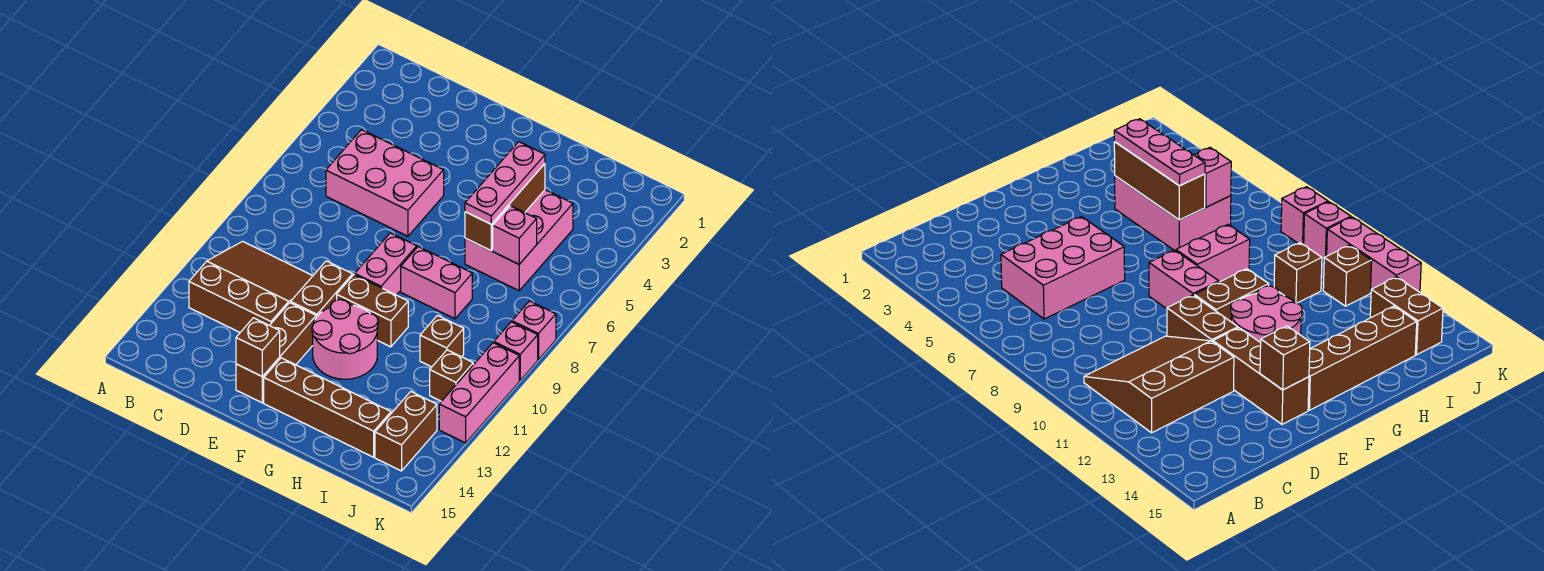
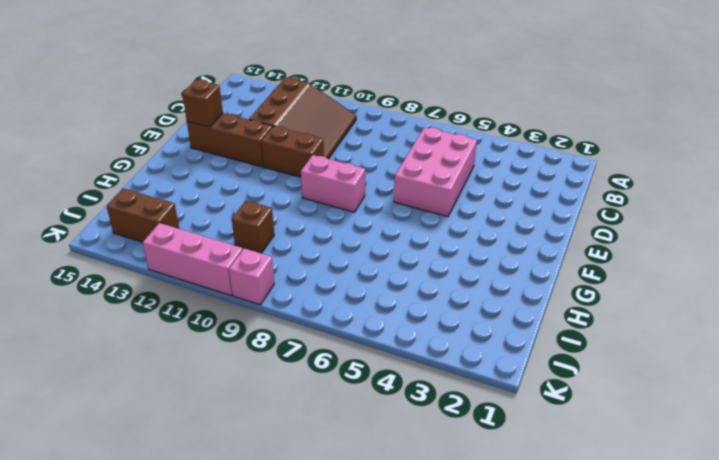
none -> brown 1x2 brick [337,275,408,347]
none -> pink 2x2 round brick [312,300,378,379]
none -> brown 1x4 brick [264,358,391,457]

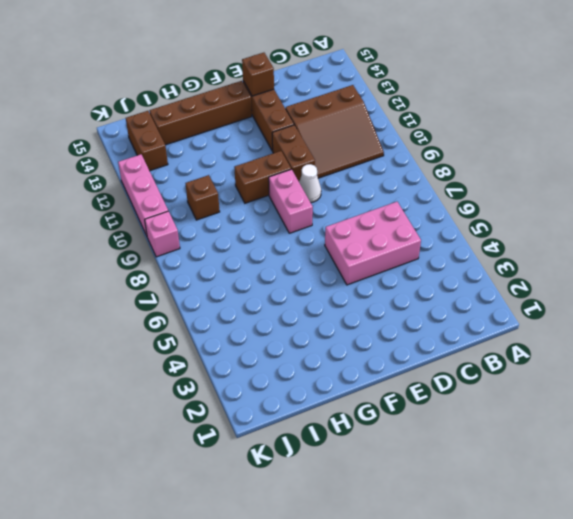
white 1x1 cone [299,164,321,203] -> none
none -> pink 2x2 round brick [312,300,378,379]
none -> pink 1x2 brick [401,247,472,319]
none -> pink 2x3 brick [465,190,573,291]

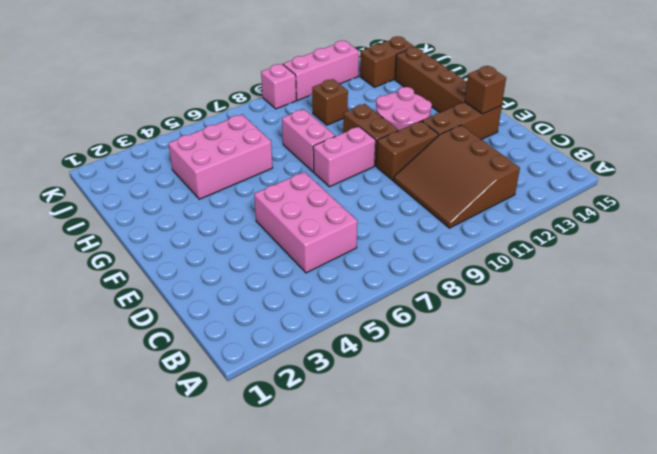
none -> brown 1x1 brick [430,350,473,401]
none -> pink 1x1 brick [512,301,556,360]
none -> brown 1x3 brick [465,164,545,251]

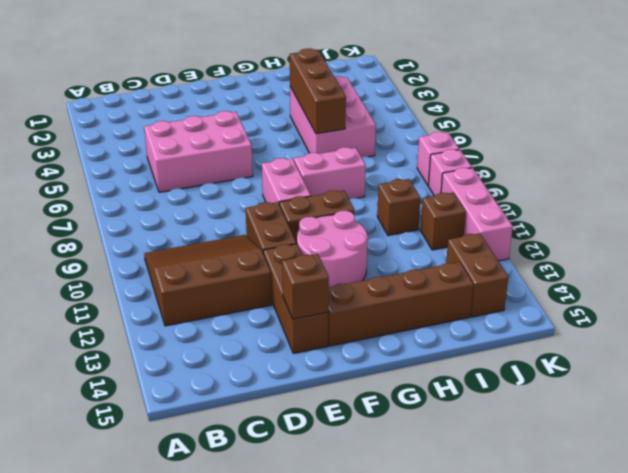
none -> pink 1x1 brick [493,206,537,264]
none -> pink 1x3 plate [465,142,545,224]

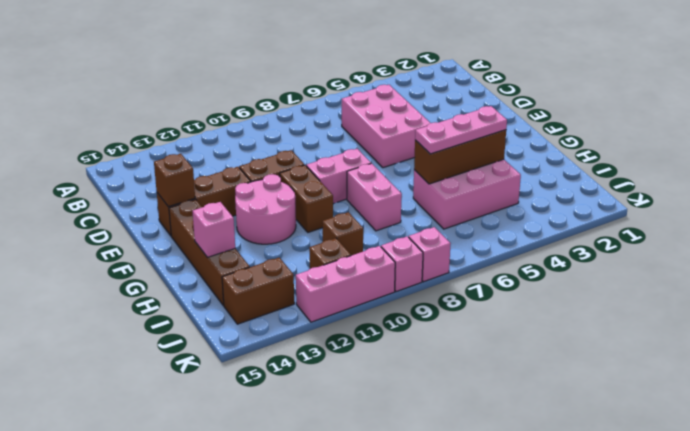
pink 1x1 brick [192,202,235,257] -> pink 1x1 brick moved to [493,206,537,264]
none -> brown 3x3 slope [189,241,312,332]

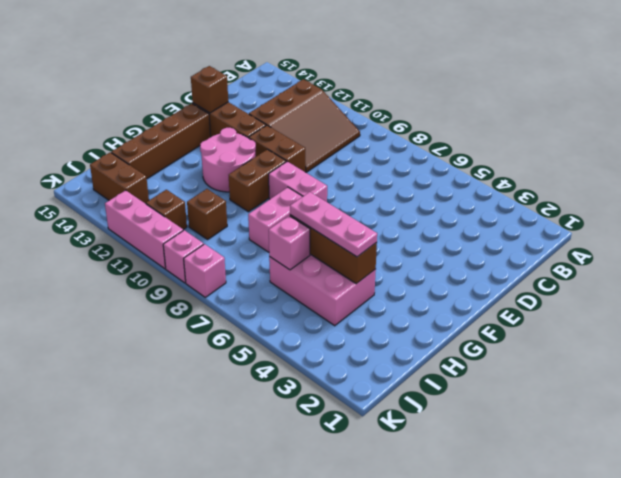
none -> pink 2x3 brick [326,130,444,236]

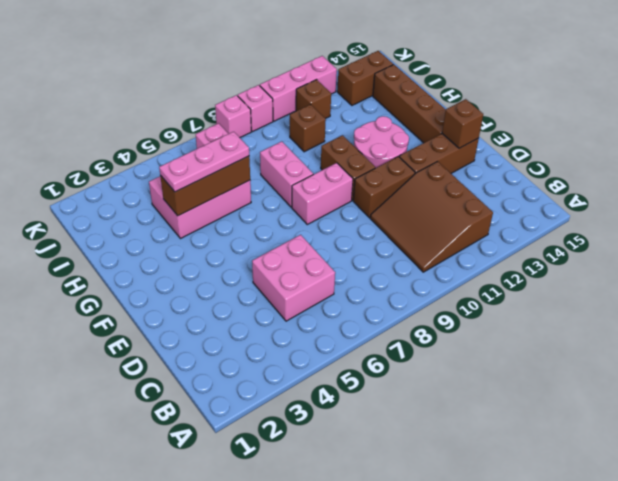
pink 2x2 brick [252,235,335,321] -> pink 2x3 brick [326,130,444,236]

